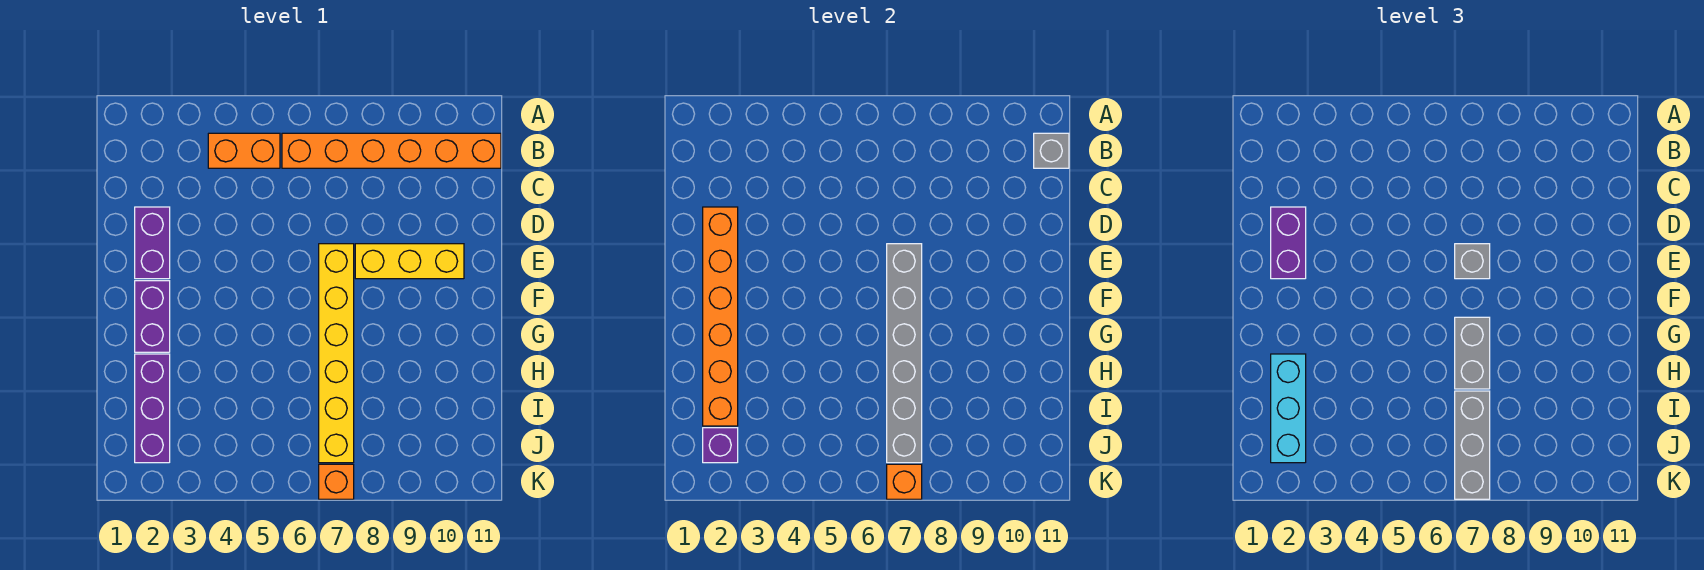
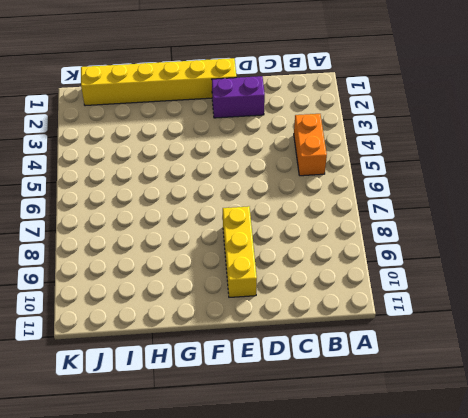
yellow 1x6 brick [81,58,236,106] -> yellow 1x6 brick moved to [319,244,354,463]
none -> orange 1x6 brick [282,133,501,168]
none -> purple 1x2 brick [135,281,170,352]
none -> purple 1x3 brick [135,354,170,463]

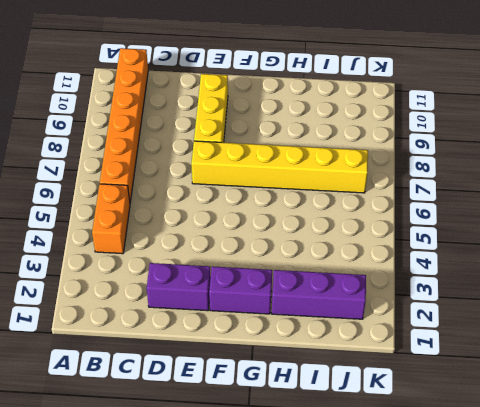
none -> orange 1x1 brick [319,464,354,499]
none -> grey 1x1 brick [1034,133,1069,168]
none -> orange 1x6 brick [703,207,738,426]

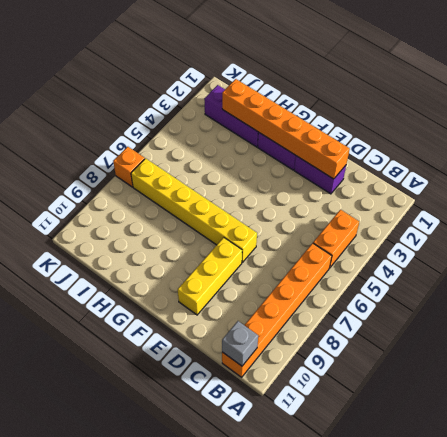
none -> grey 1x6 brick [887,244,922,463]
none -> purple 1x1 brick [703,428,738,463]
none -> orange 1x1 brick [887,464,922,499]

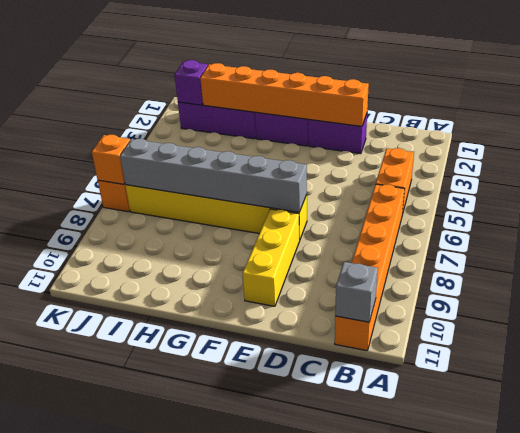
none -> purple 1x2 brick [1271,207,1306,279]
none -> grey 1x1 brick [1455,244,1490,279]
none -> grey 1x2 brick [1455,317,1490,389]

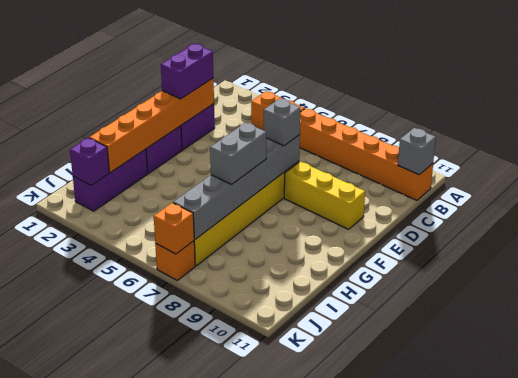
none -> cyan 1x3 brick [1271,354,1306,463]
none -> grey 1x3 brick [1455,391,1490,499]

